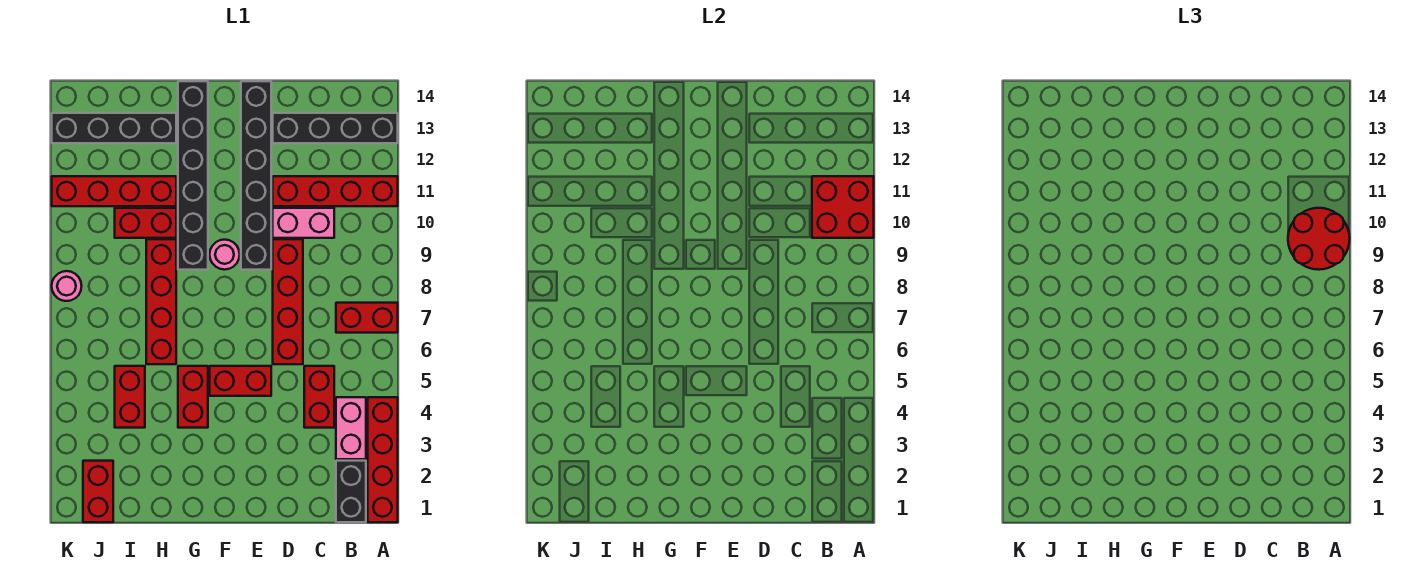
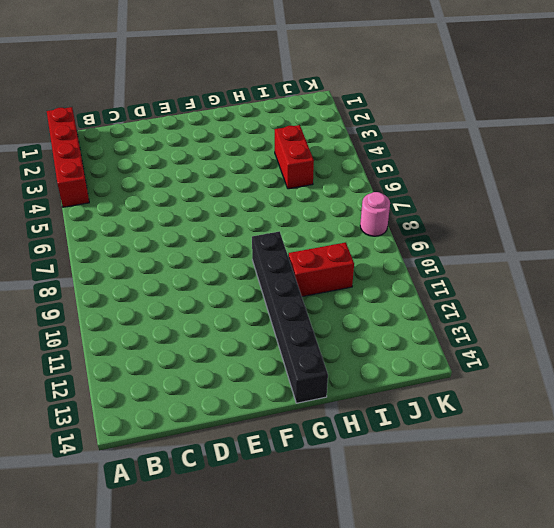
none -> red 1x2 brick [336,303,398,333]
none -> red 1x4 brick [273,176,398,206]
none -> black 1x4 brick [273,113,398,143]

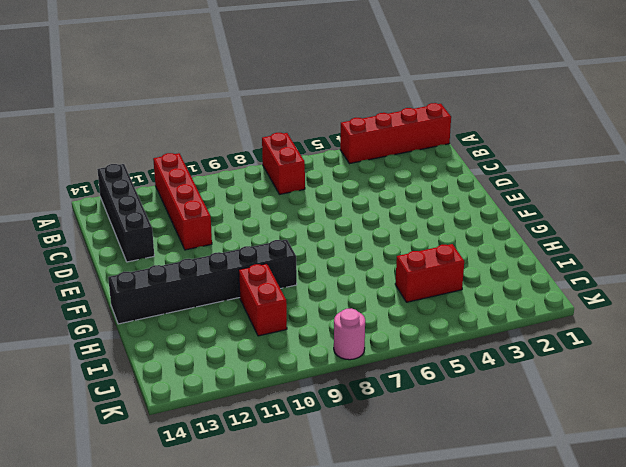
none -> black 1x2 brick [336,461,366,522]
none -> pink 1x2 brick [336,397,366,459]
none -> red 1x2 brick [304,366,334,428]

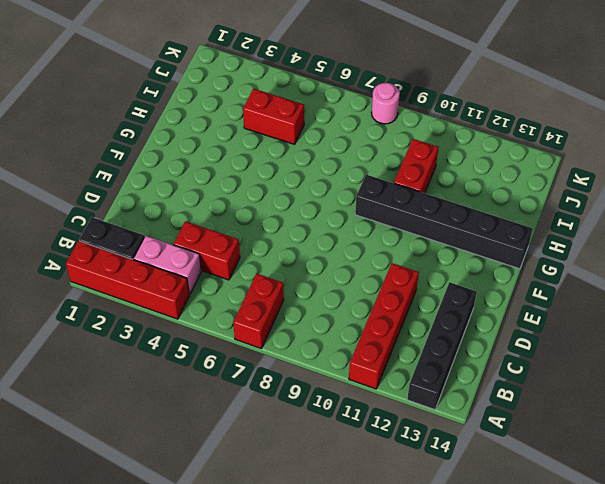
none -> pink 1x2 brick [273,208,334,238]
none -> red 1x4 brick [273,239,303,364]
none -> red 1x2 brick [210,366,271,396]

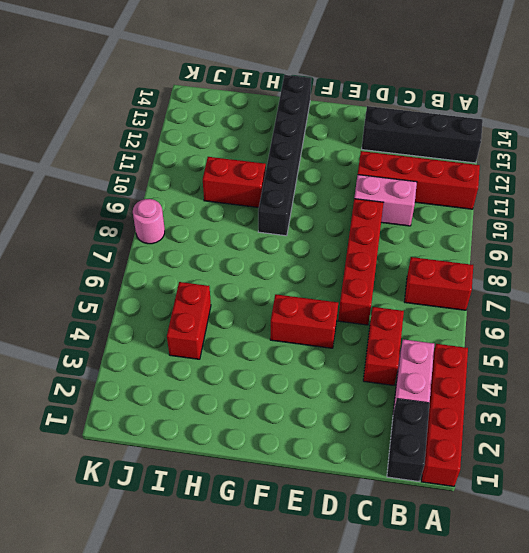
none -> black 1x6 brick [241,81,271,270]
none -> pink 1x1 round brick [210,240,240,270]
none -> red 1x2 brick [178,366,208,428]

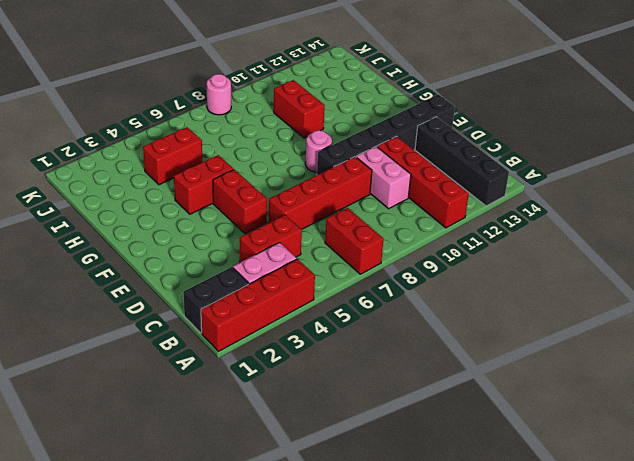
none -> black 1x6 brick [178,81,208,270]
none -> red 1x4 brick [146,239,176,364]
none -> red 1x4 brick [52,176,176,206]

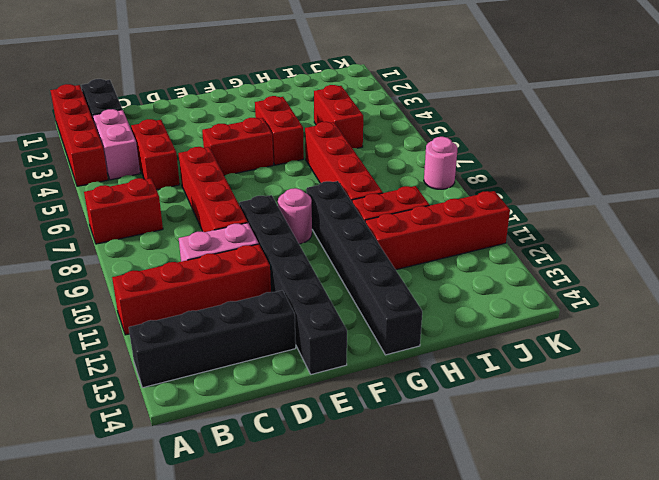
none -> black 1x4 brick [52,113,176,143]
none -> red 1x2 brick [83,461,113,522]
none -> red 2x2 brick [812,176,874,238]

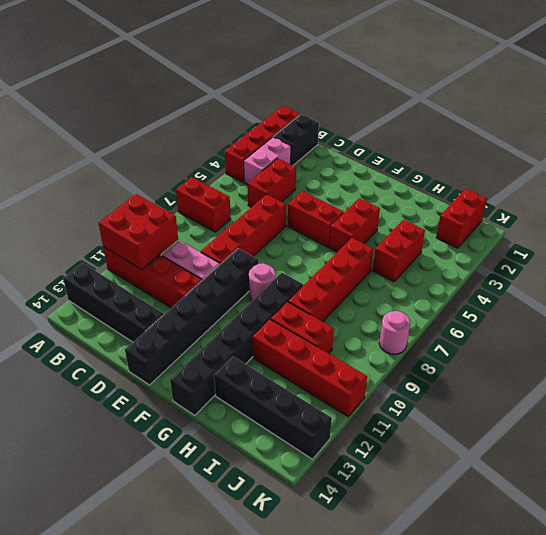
none -> red 2x2 round brick [1288,208,1350,270]

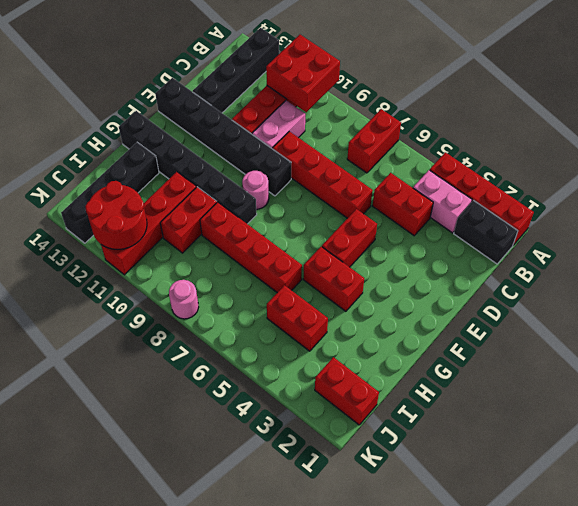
red 2x2 round brick [85,181,147,249] -> red 2x2 round brick moved to [1288,208,1350,270]

